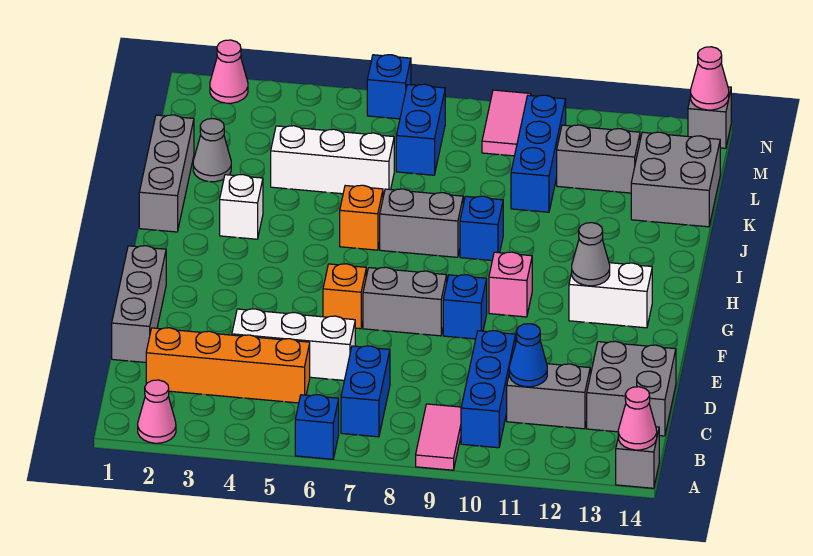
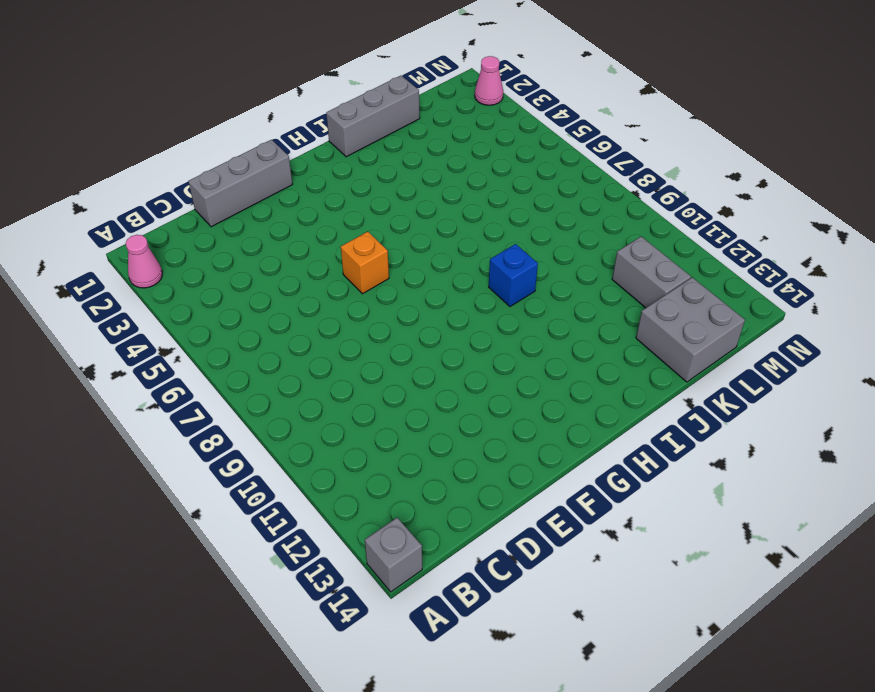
none -> blue 1x1 brick [295,395,339,459]
none -> pink 1x2 tile [416,404,461,470]
none -> blue 1x2 brick [341,346,390,437]
none -> blue 1x3 brick [461,331,516,448]

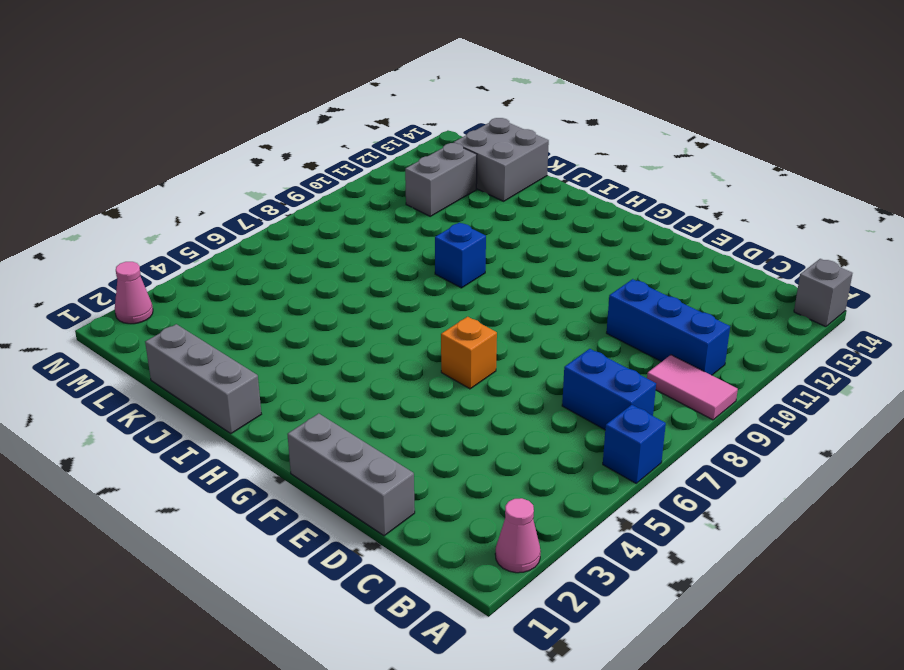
none -> orange 1x4 brick [146,328,310,403]
none -> grey 1x2 brick [507,364,590,429]
none -> grey 2x2 brick [587,341,676,436]
none -> white 1x3 brick [232,309,355,380]

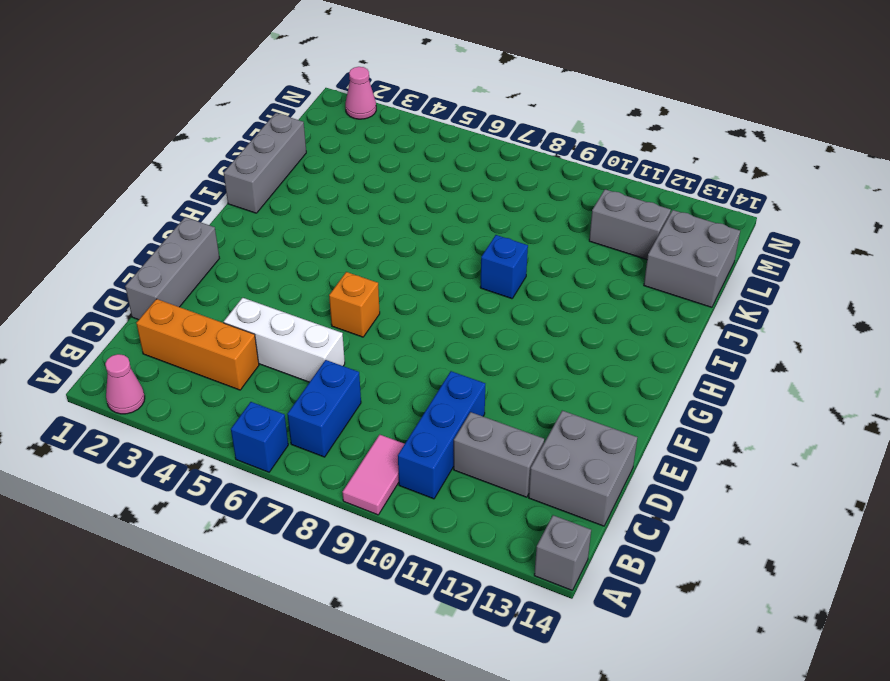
orange 1x3 brick [136,299,259,390] -> orange 1x4 brick [146,328,310,403]
none -> grey 1x2 brick [363,267,447,336]
none -> blue 1x1 brick [443,275,487,339]
none -> pink 1x1 brick [489,252,532,317]
none -> white 1x2 brick [569,263,652,328]

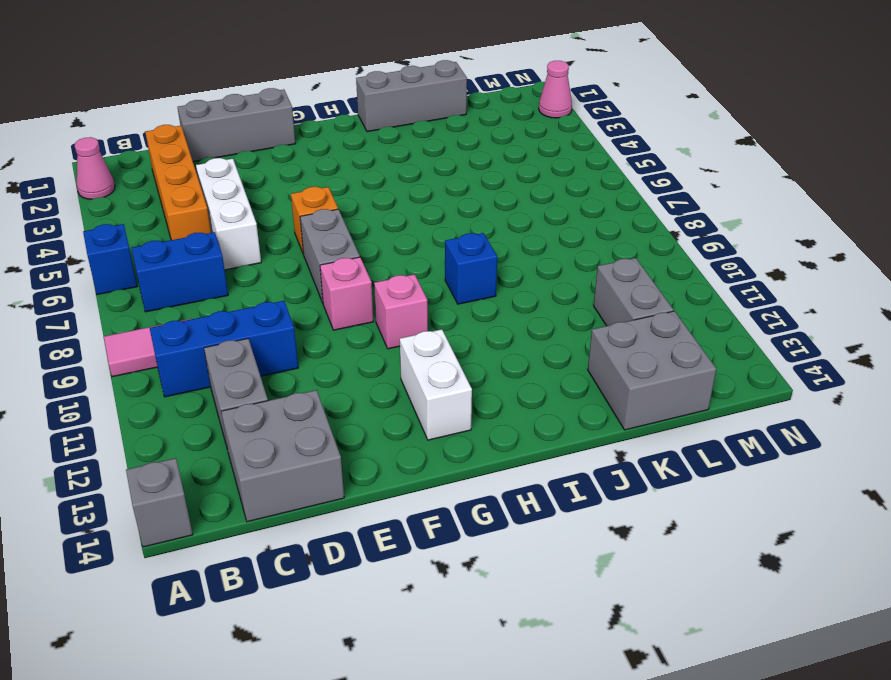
pink 1x1 brick [320,257,374,330] -> blue 1x1 brick [443,275,487,339]
none -> white 1x1 brick [220,174,263,239]
none -> orange 1x1 brick [340,185,383,250]
none -> grey 1x2 brick [380,189,463,257]
none -> grey 1x1 cone [193,119,231,182]

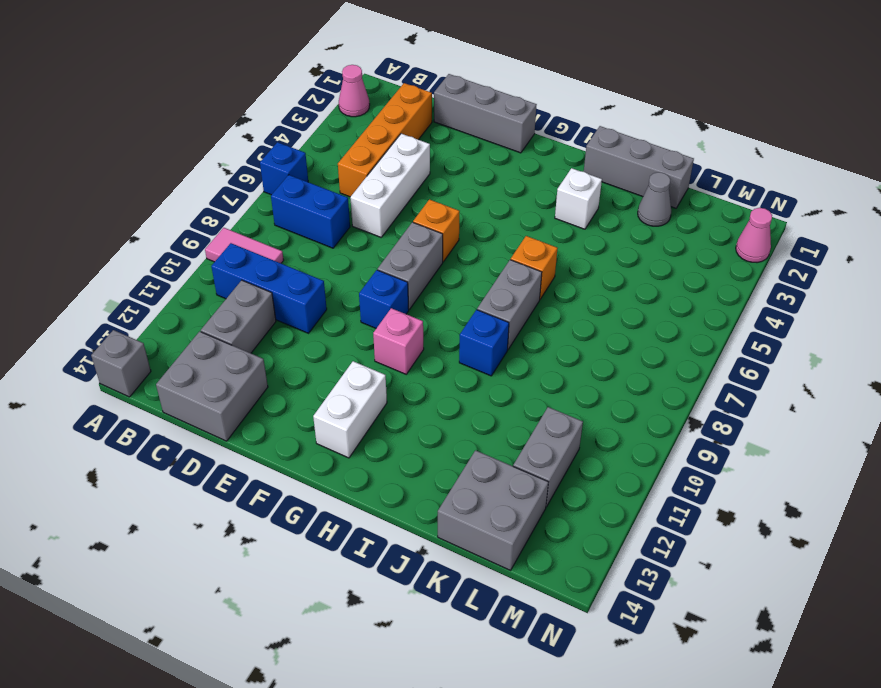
none -> white 1x3 brick [271,126,394,196]
none -> blue 1x3 brick [511,95,566,212]
none -> blue 1x2 brick [396,84,445,175]
none -> pink 1x2 tile [482,90,531,156]

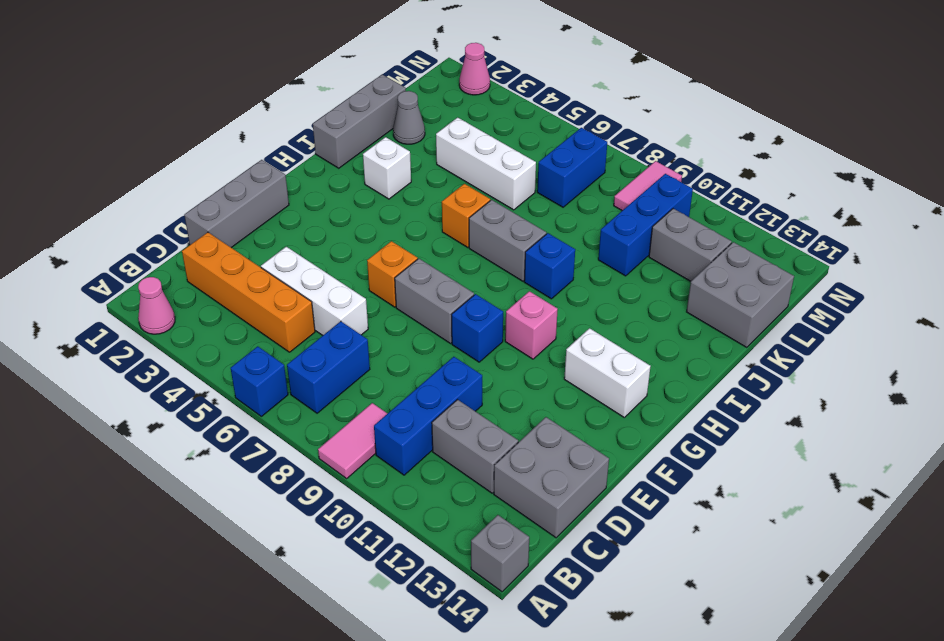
none -> blue 1x1 brick [367,55,411,119]
none -> grey 1x1 brick [688,87,731,148]
none -> pink 1x1 cone [618,387,657,450]
none -> blue 1x1 cone [509,324,547,387]

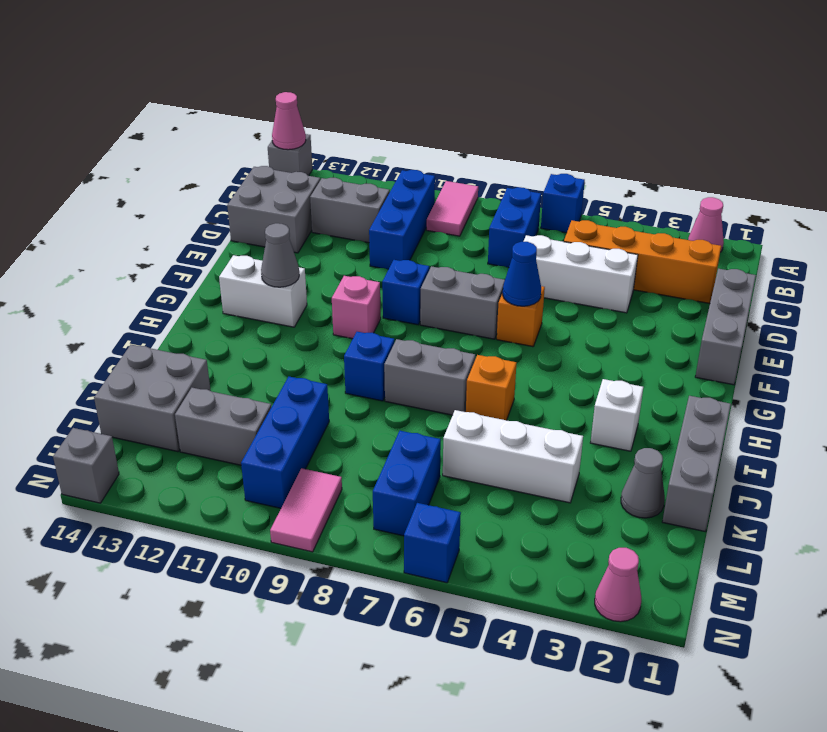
blue 1x1 cone [503,242,541,306] -> blue 1x1 cone moved to [509,324,547,387]
none -> pink 1x1 cone [691,47,729,110]

